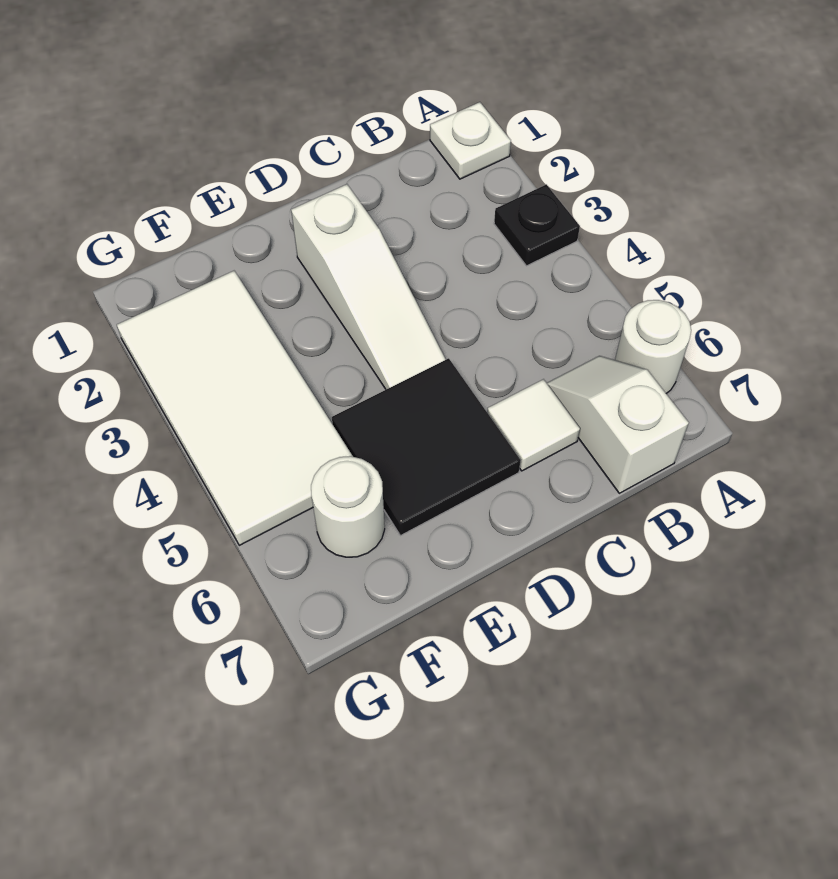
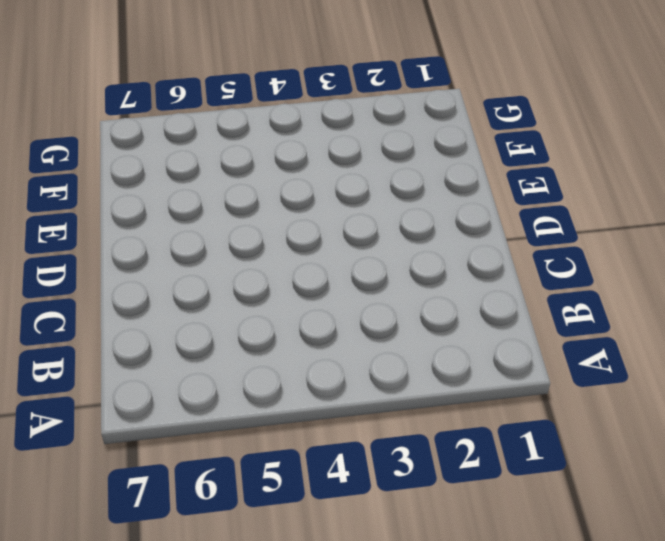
none -> white 1x1 plate [430,102,511,179]
none -> black 1x1 plate [494,184,580,266]

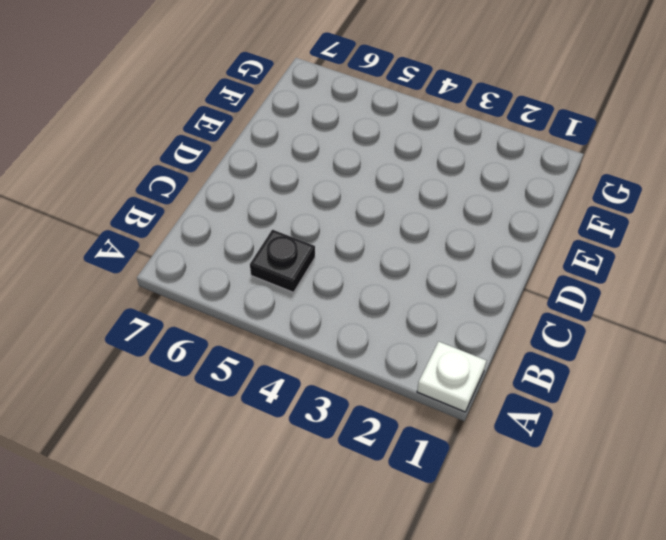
black 1x1 plate [250,230,315,292] -> black 1x1 plate moved to [494,184,580,266]
none -> white 1x1 round brick [615,300,691,393]
none -> white 1x2 slope [547,356,689,493]

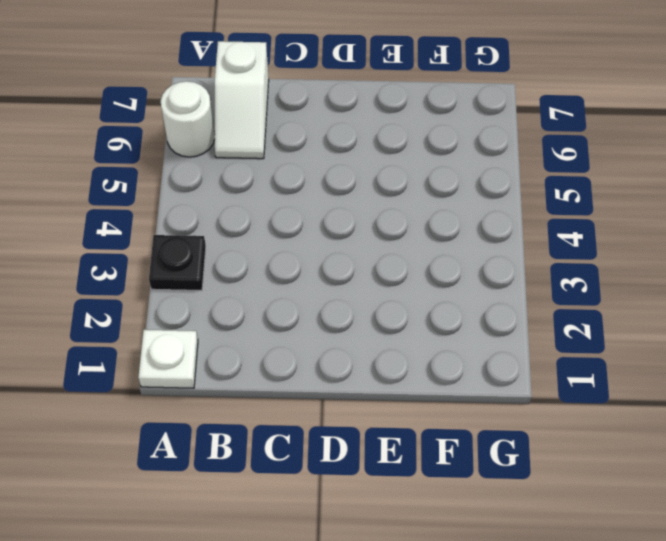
none -> white 1x1 tile [487,379,580,471]
none -> white 1x3 slope [291,184,446,389]

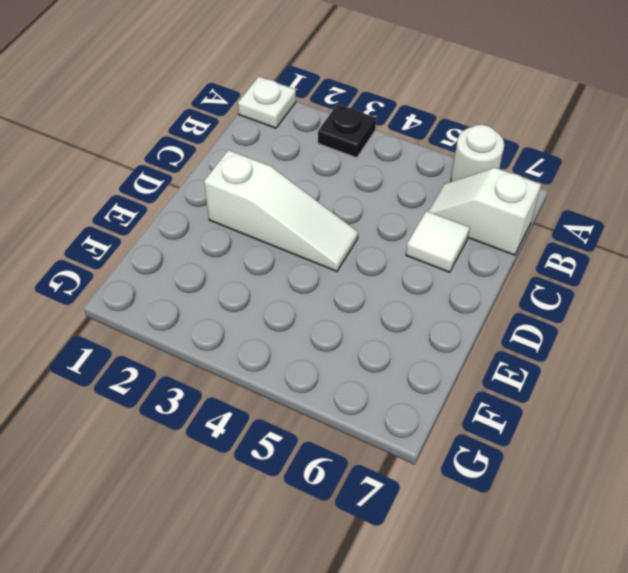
none -> black 2x2 tile [332,358,521,536]
none -> white 2x4 tile [117,271,353,545]

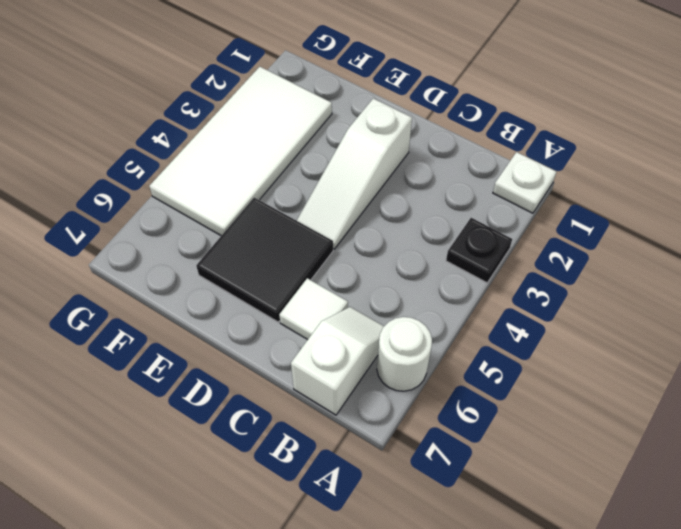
none -> white 1x1 round brick [311,456,385,557]

